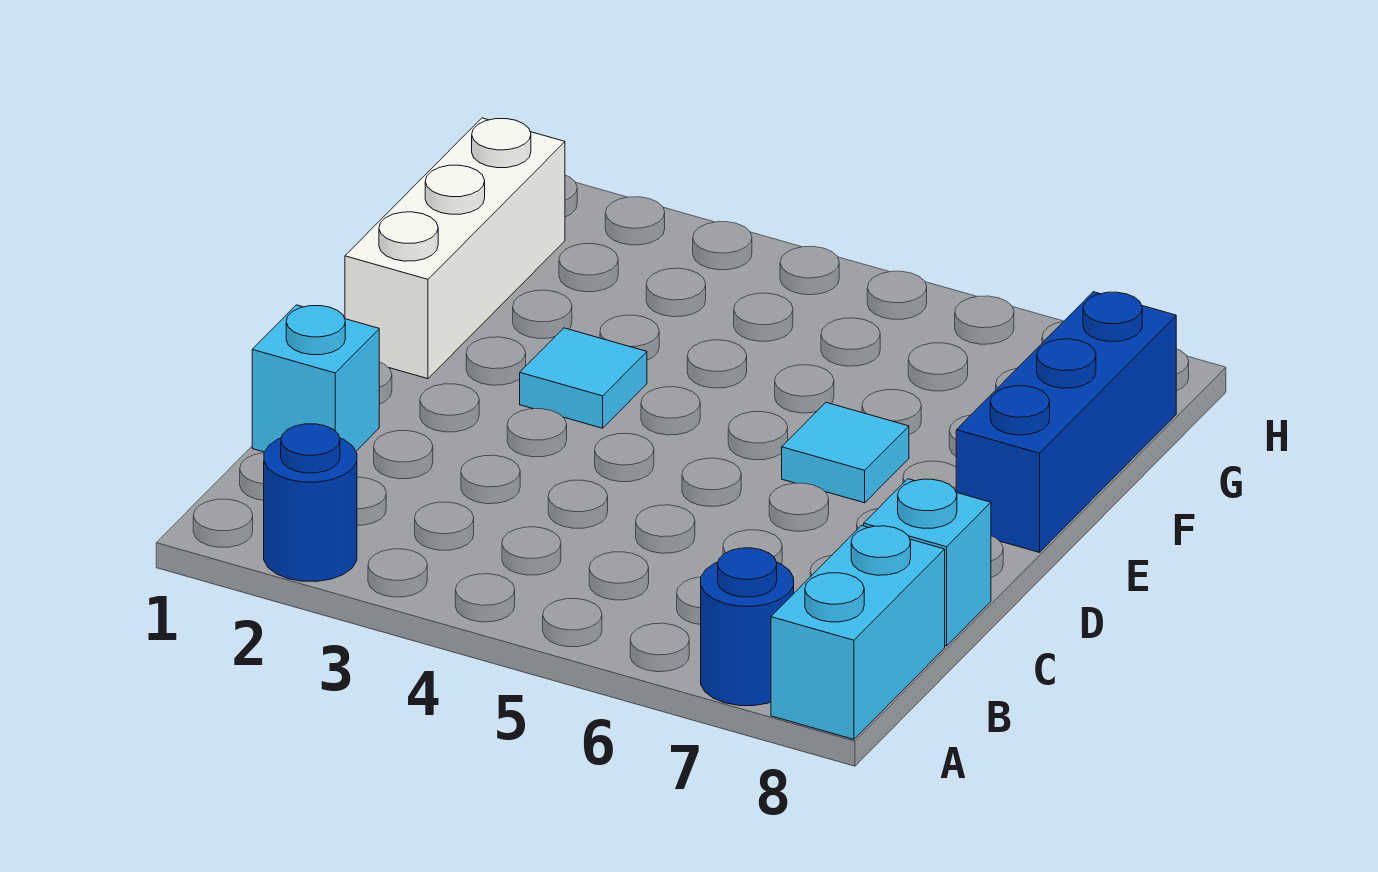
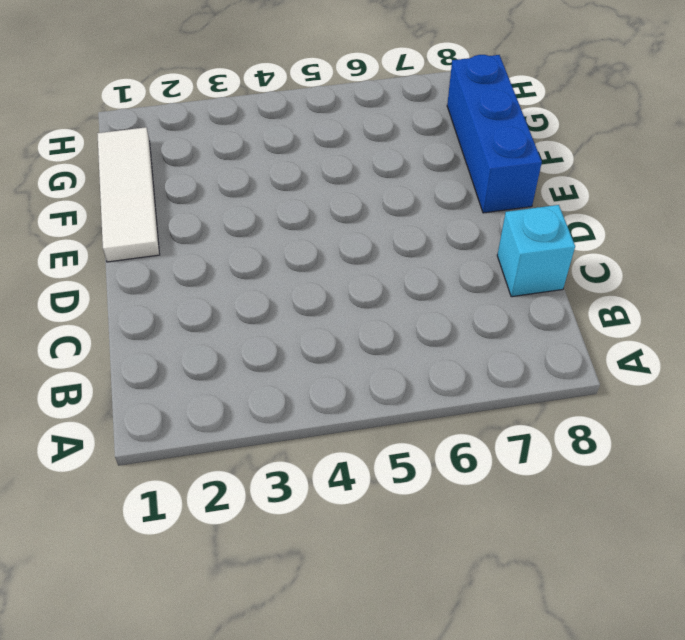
white 1x3 tile [97,127,160,262] -> white 1x3 brick [345,118,565,379]
none -> blue 1x1 round brick [264,424,357,582]
none -> blue 1x1 round brick [701,548,794,706]

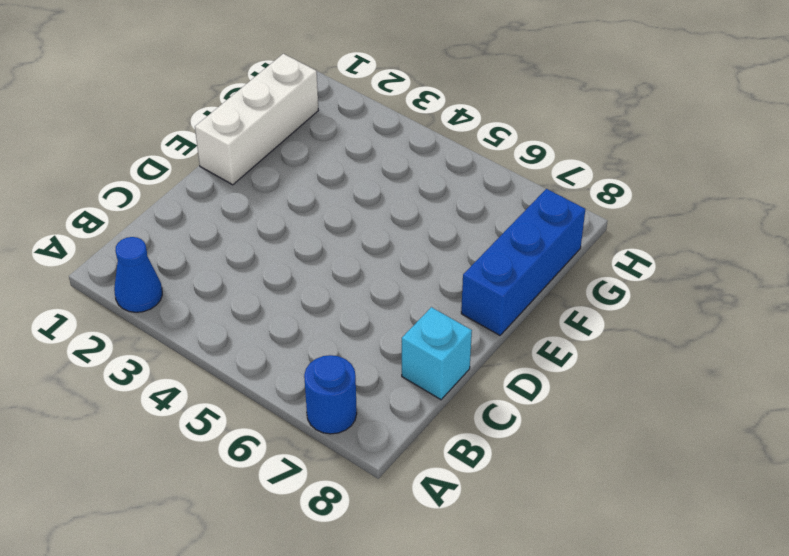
blue 1x1 cone [114,237,162,312] -> blue 1x1 round brick [264,424,357,582]
none -> cyan 1x2 brick [771,526,945,739]
none -> cyan 1x1 brick [252,305,379,452]

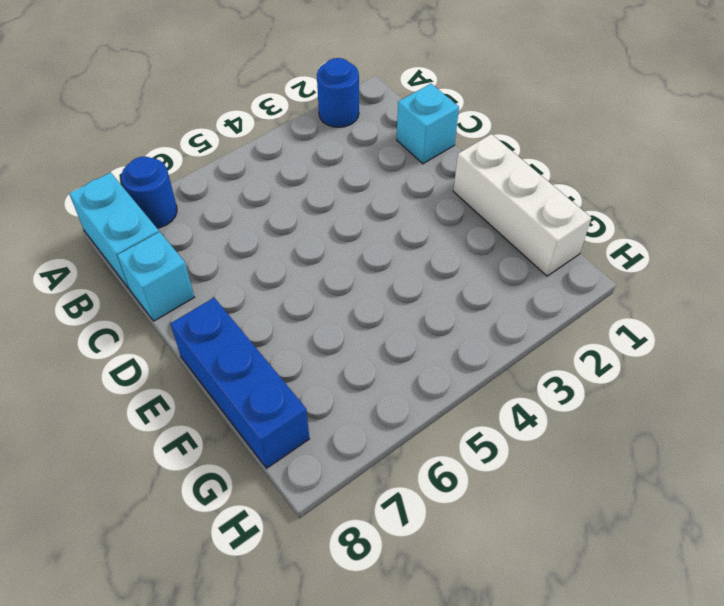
none -> cyan 1x1 tile [520,328,647,428]
none -> cyan 1x1 tile [782,403,909,503]

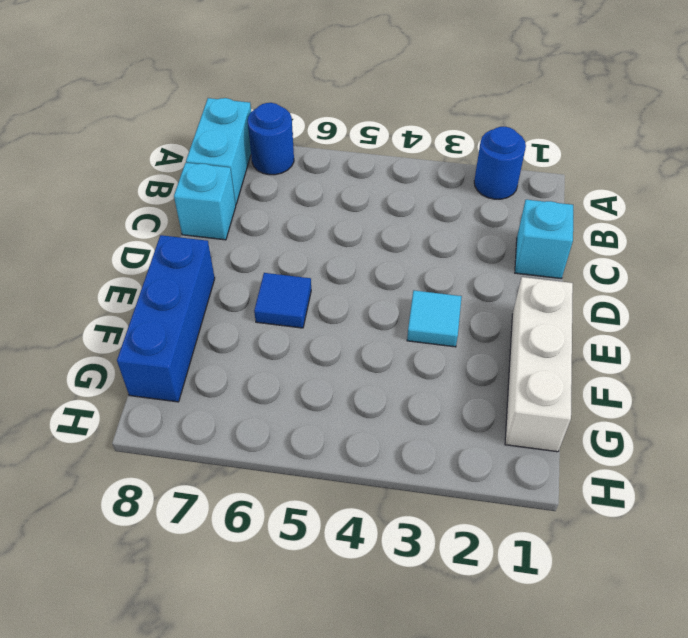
blue 1x1 tile [254,273,311,328] -> cyan 1x1 tile [782,403,909,503]

